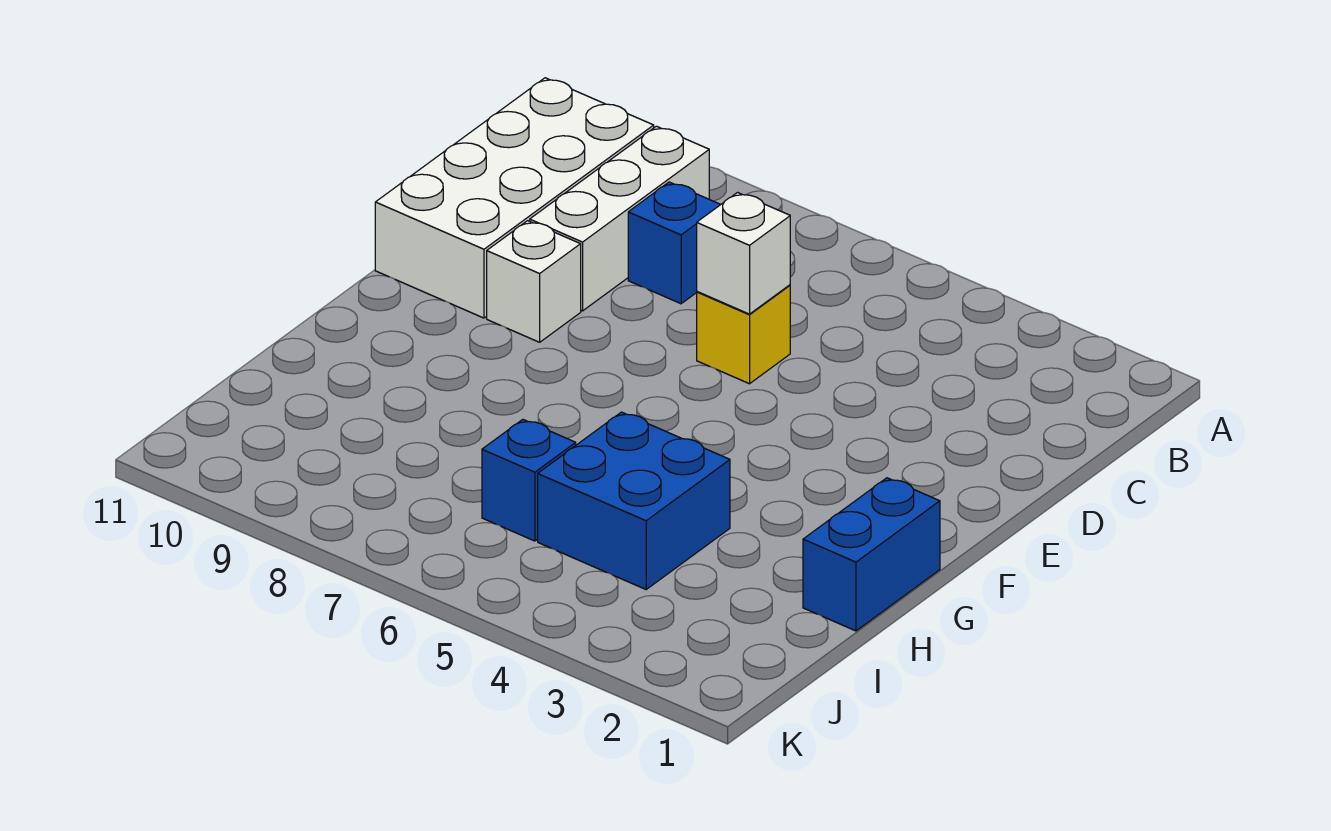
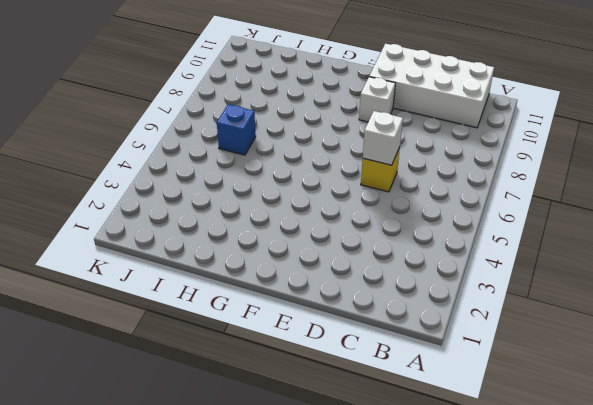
none -> white 1x3 brick [530,126,709,311]
none -> blue 1x1 brick [628,182,720,304]

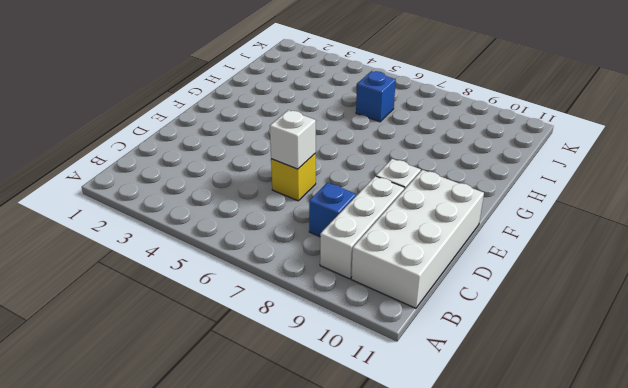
none -> blue 1x2 brick [803,478,940,631]
none -> blue 2x2 brick [538,412,730,589]

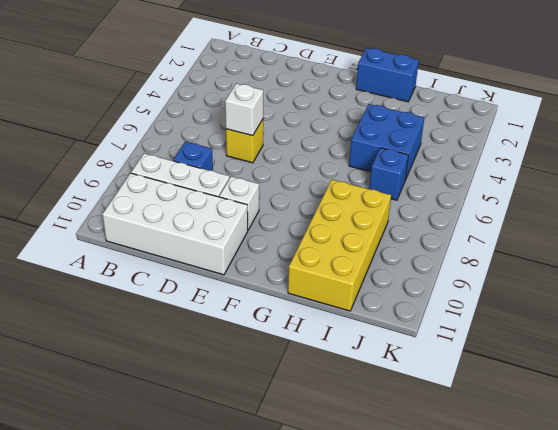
yellow 2x4 brick [288,180,391,311] -> none

